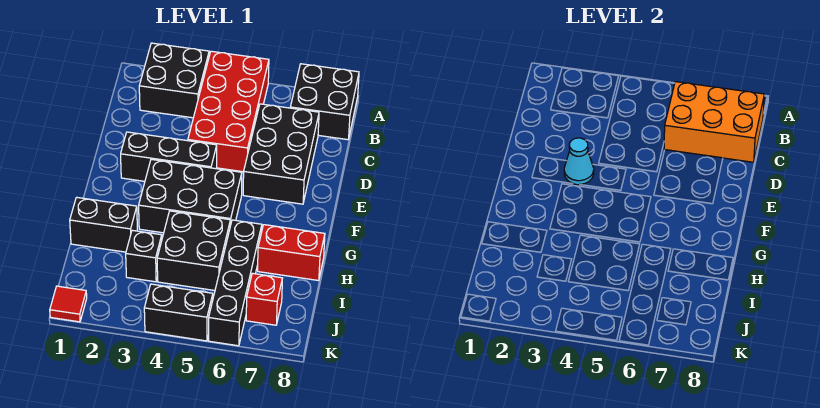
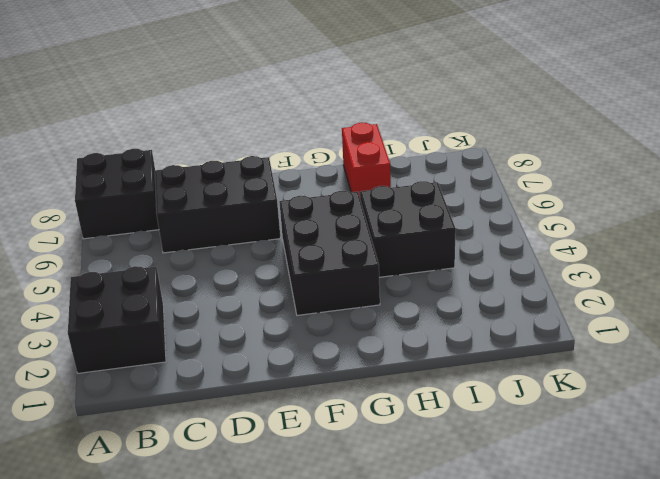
none -> red 2x4 brick [188,51,269,172]
none -> black 1x3 brick [121,132,217,181]
none -> black 1x2 brick [70,197,137,252]

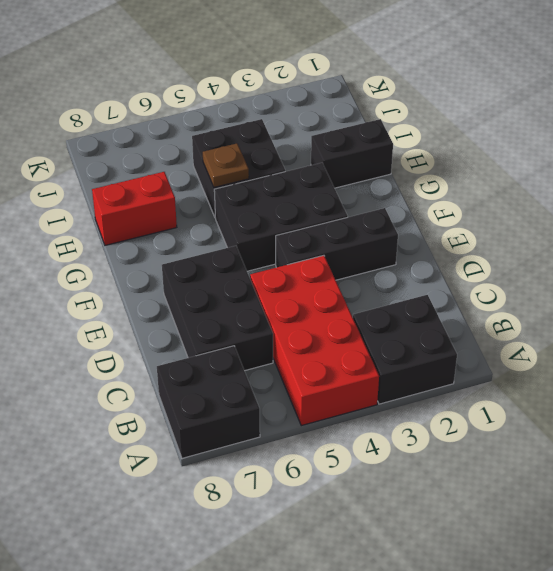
brown 1x1 plate [203,143,249,187] -> none
none -> black 1x4 brick [209,220,262,346]
none -> black 1x1 brick [126,230,162,282]
none -> red 1x1 brick [246,273,282,325]

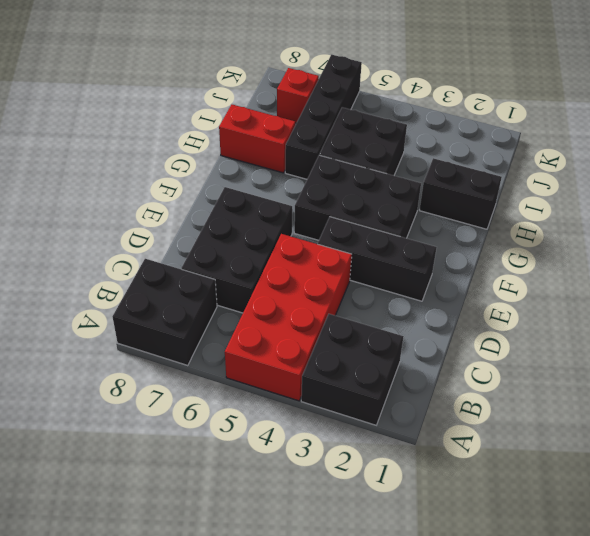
none -> black 1x1 brick [126,230,162,282]
none -> red 1x1 tile [50,286,87,322]
none -> black 1x2 brick [144,284,213,341]

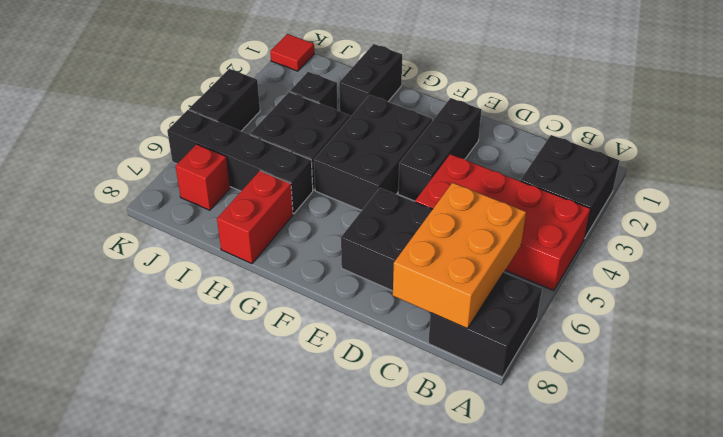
none -> cyan 1x1 cone [564,138,594,185]

